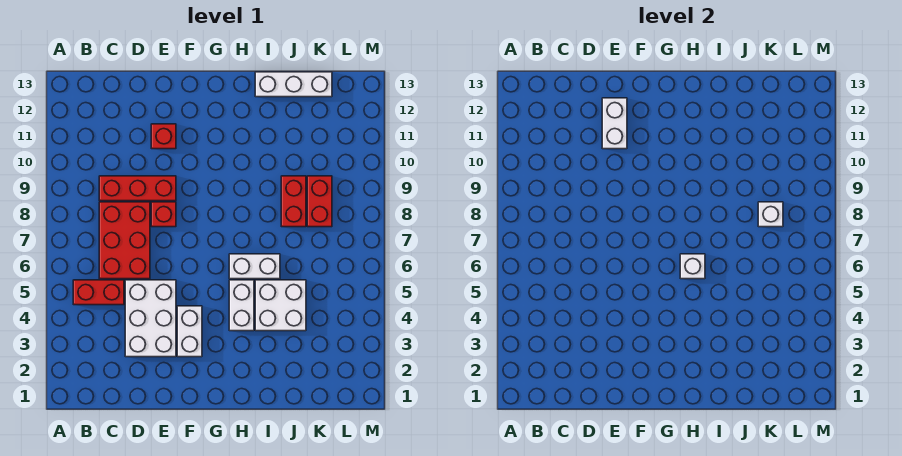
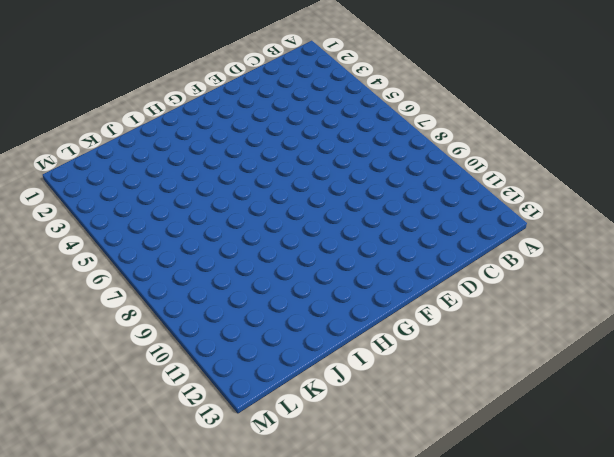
none -> red 1x2 brick [73,280,124,305]
none -> red 2x3 brick [99,202,150,279]
none -> red 1x3 brick [99,176,176,201]

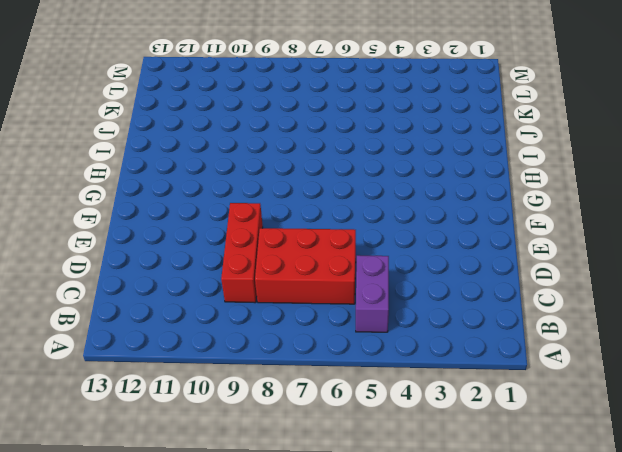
purple 1x2 brick [356,255,389,332] -> red 1x2 brick [73,280,124,305]
none -> white 2x3 brick [125,280,176,357]
none -> red 1x1 brick [151,202,176,227]
none -> red 1x1 brick [151,124,176,149]

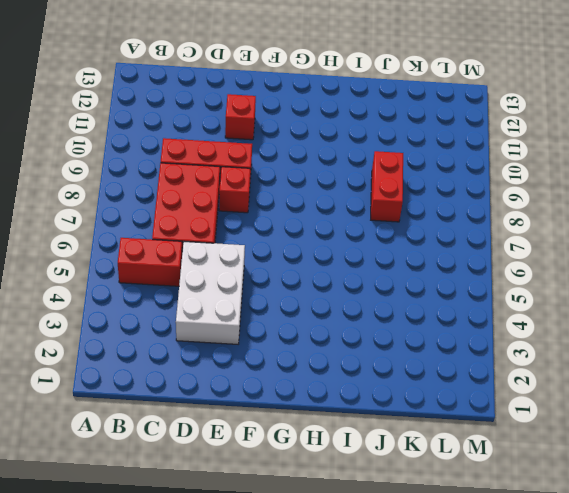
none -> white 1x2 brick [177,306,202,357]
none -> white 1x2 brick [229,280,254,331]
none -> white 1x2 brick [229,254,280,279]

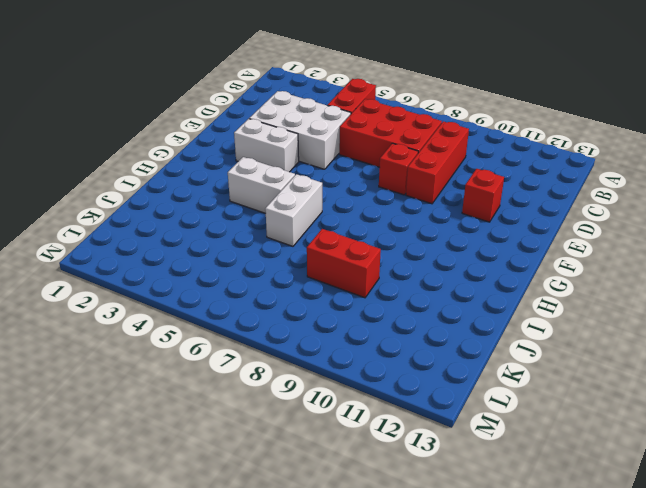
none -> white 2x2 brick [255,280,306,331]
none -> white 1x3 brick [255,72,332,97]
none -> red 1x2 brick [307,176,332,227]

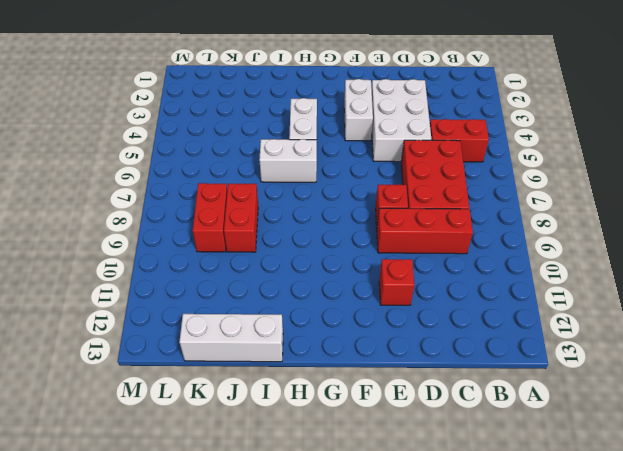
none -> white 2x2 brick [255,280,306,331]
none -> white 1x2 brick [602,98,627,149]
none -> white 1x1 brick [680,254,705,279]

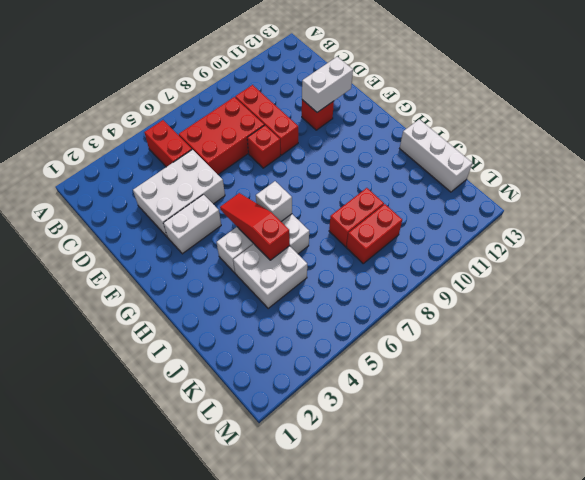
red 1x3 slope [220,193,290,260] -> none
none -> white 1x1 brick [758,202,783,227]

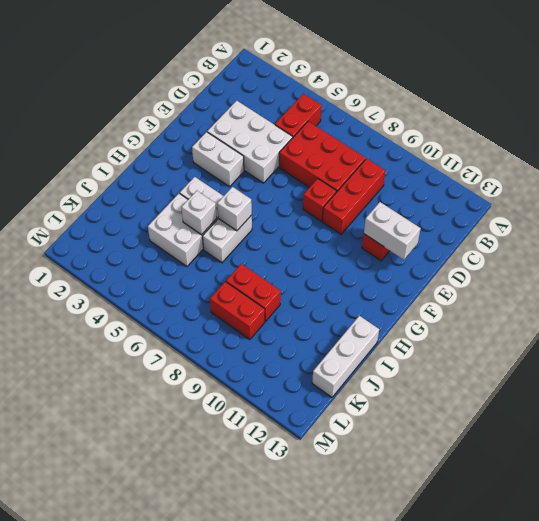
white 1x1 brick [181,191,217,235] -> white 1x1 brick moved to [758,202,783,227]

